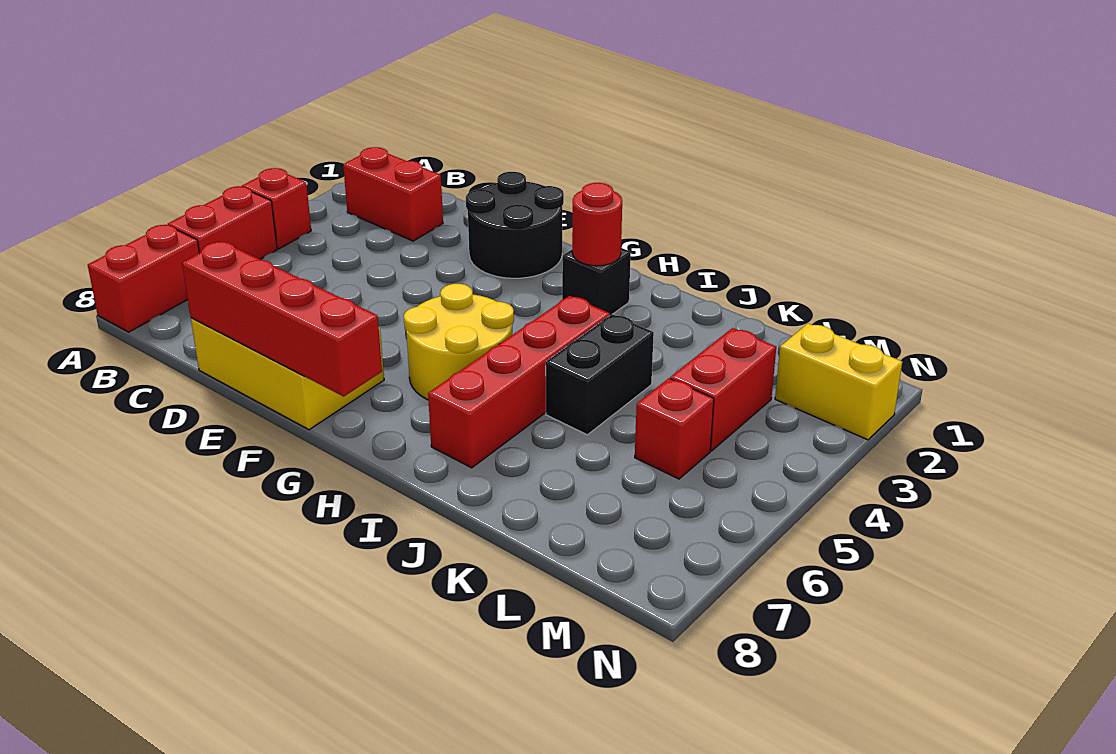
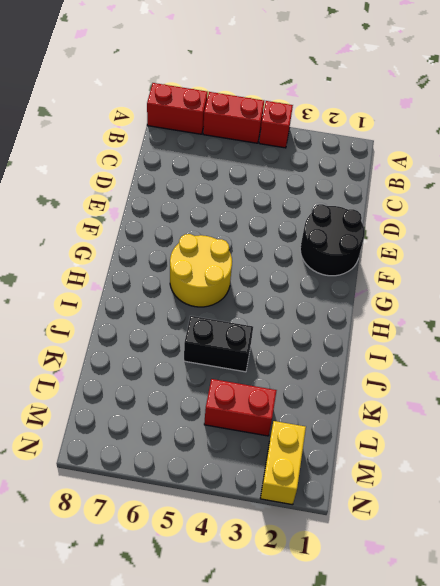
none -> red 1x2 brick [343,147,443,241]
none -> yellow 2x3 brick [191,318,384,430]
none -> black 1x1 brick [562,248,631,315]

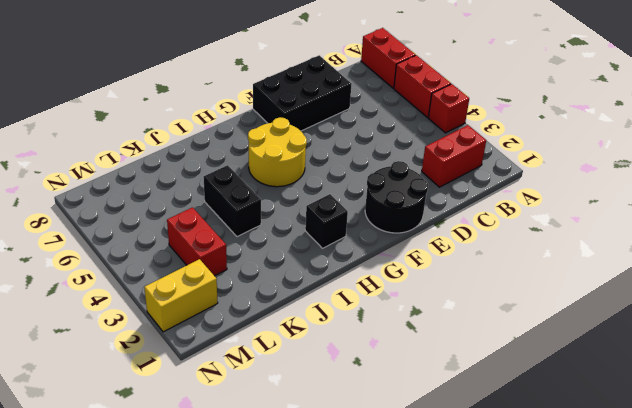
black 2x3 brick [253,55,351,131] -> yellow 2x3 brick [191,318,384,430]
none -> red 1x4 brick [428,296,610,468]
none -> red 1x1 brick [635,378,714,479]
none -> red 1x4 brick [182,242,382,397]

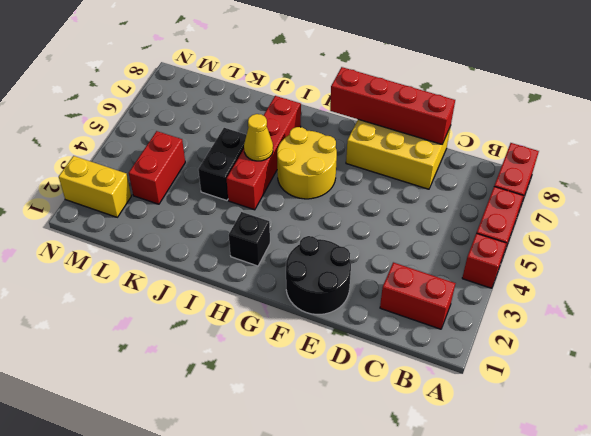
yellow 1x1 cone [244,114,273,161] -> none
none -> red 1x1 brick [635,378,714,479]
none -> red 1x1 round brick [572,183,622,266]

